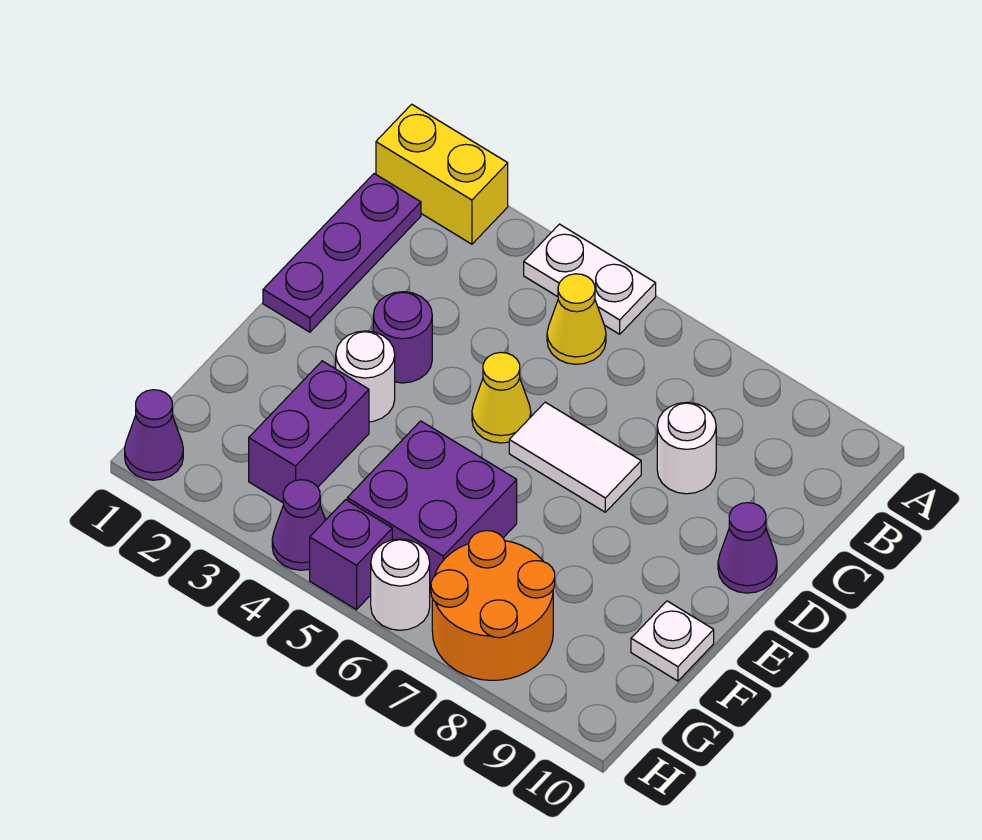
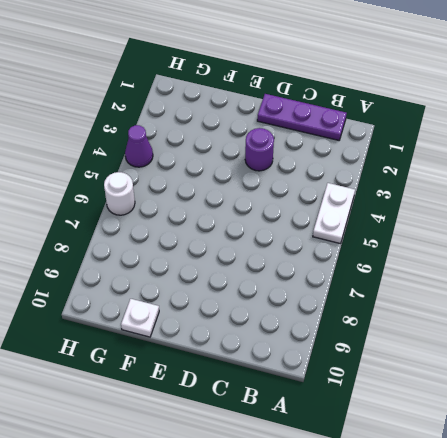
none -> yellow 1x2 brick [376,104,508,244]
none -> yellow 1x1 cone [547,274,606,364]
none -> white 1x1 round brick [657,402,716,494]

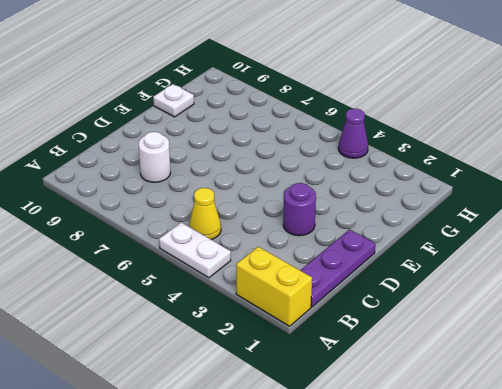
none -> yellow 1x1 cone [472,352,531,443]
none -> white 1x2 tile [509,402,641,512]
none -> purple 1x1 cone [718,503,777,593]

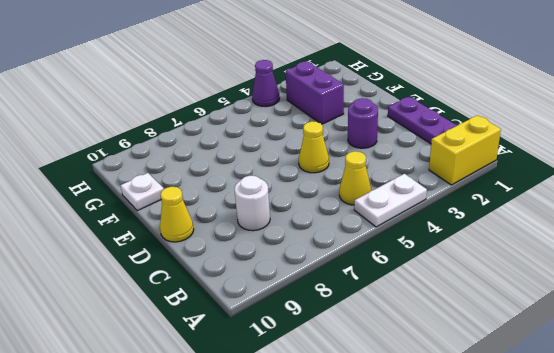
yellow 1x1 cone [160,187,194,242] -> purple 1x1 cone [718,503,777,593]
none -> white 1x2 tile [509,402,641,512]
none -> white 1x1 round brick [336,331,395,422]
none -> purple 2x2 brick [347,421,517,593]

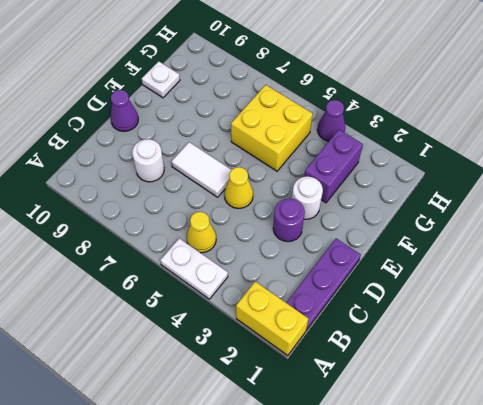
yellow 2x2 brick [231,85,313,171] -> purple 2x2 brick [347,421,517,593]
none -> orange 2x2 round brick [431,531,555,680]
none -> purple 1x1 cone [125,390,183,480]
none -> purple 1x1 brick [310,500,392,610]

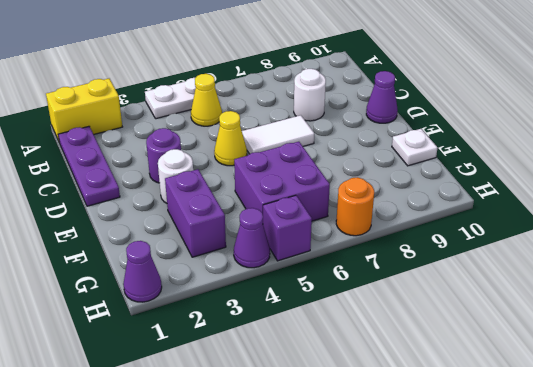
orange 1x1 round brick [336,177,374,236] -> orange 2x2 round brick [431,531,555,680]
none -> white 1x1 round brick [371,539,430,630]

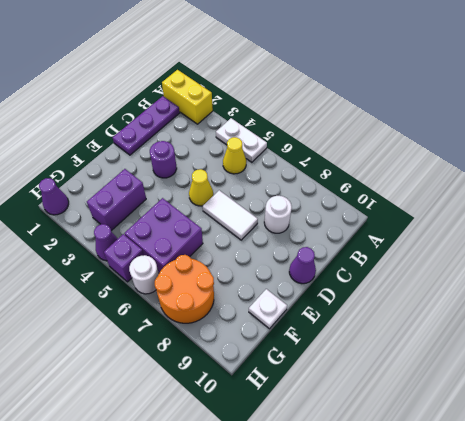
none -> white 1x1 round brick [336,331,395,422]

